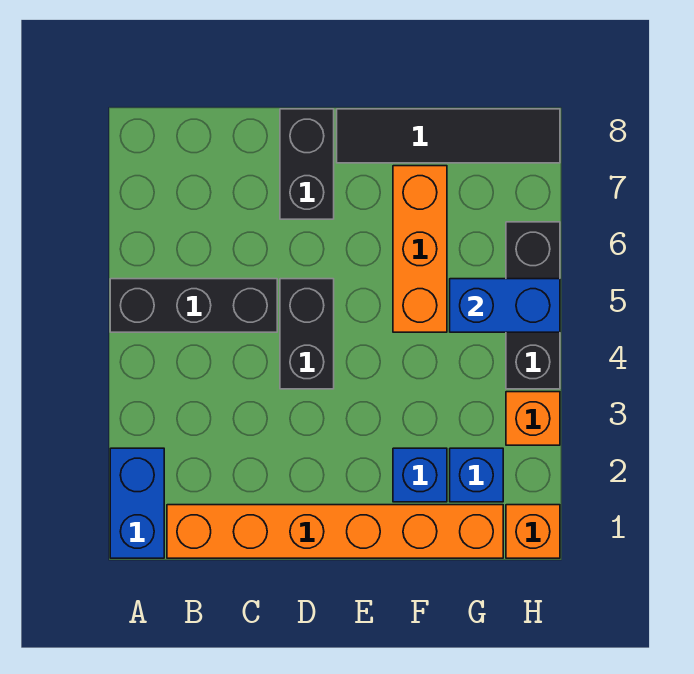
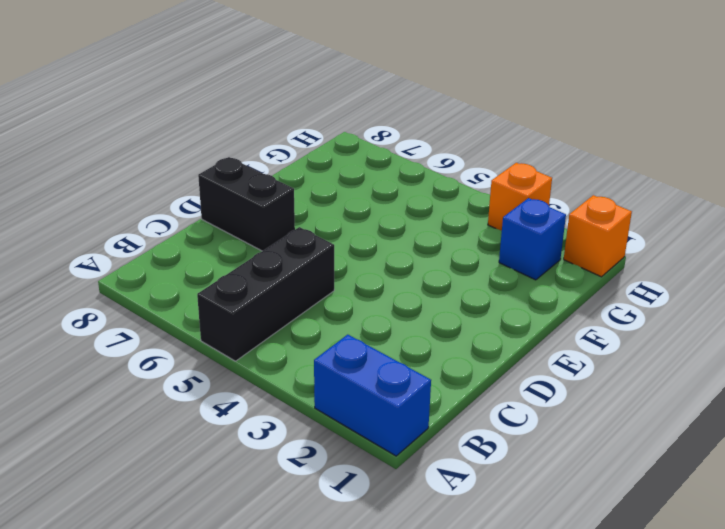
none -> orange 1x6 brick [167,505,503,558]
none -> black 1x2 brick [280,279,334,389]
none -> black 1x4 tile [337,109,560,163]

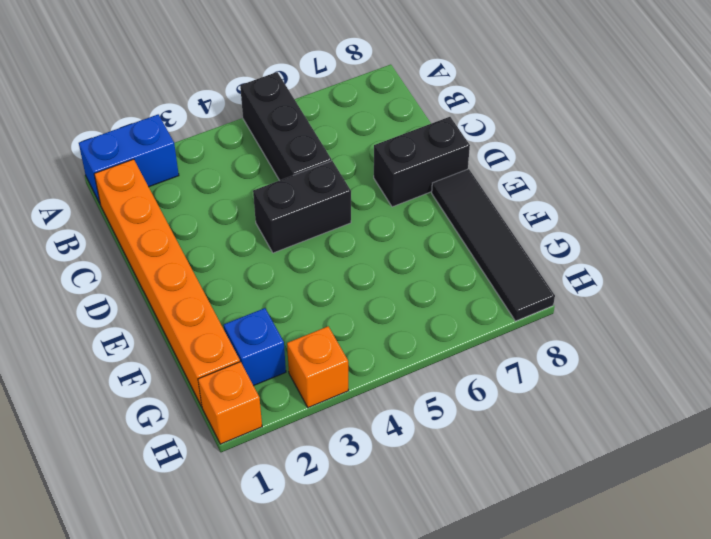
none -> blue 1x1 brick [393,448,447,502]
none -> orange 1x3 brick [393,166,447,332]
none -> black 1x3 brick [506,222,560,389]

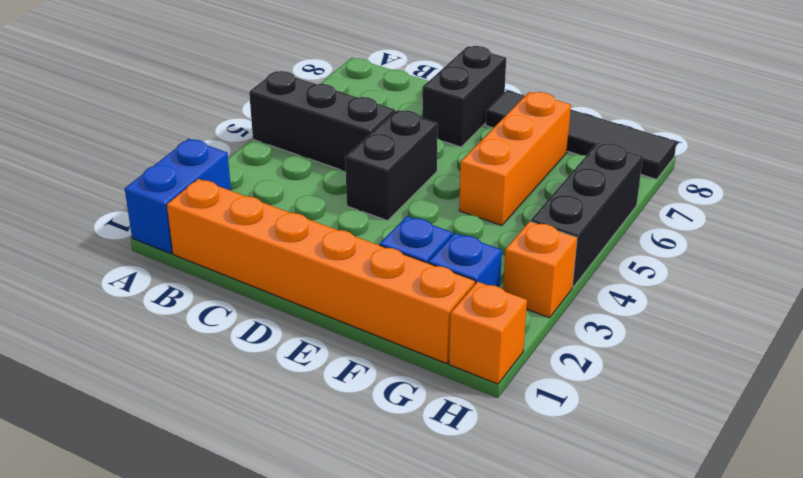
none -> blue 1x2 brick [450,279,560,332]

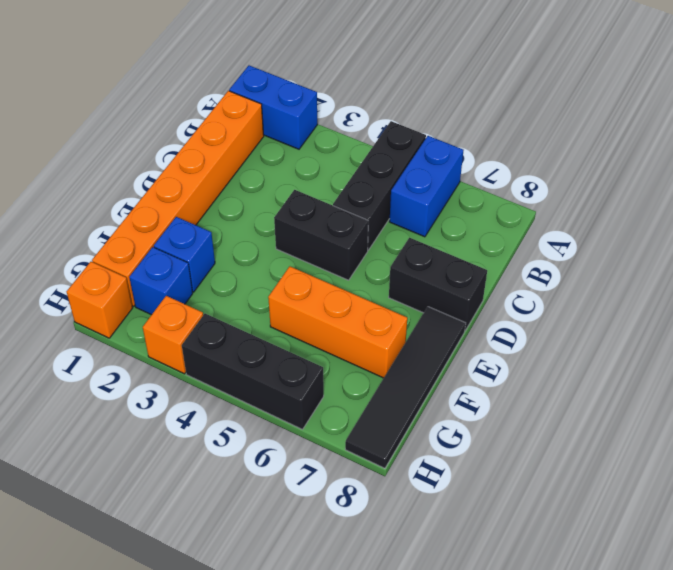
blue 1x2 brick [389,136,464,237] -> blue 1x2 brick moved to [450,279,560,332]

